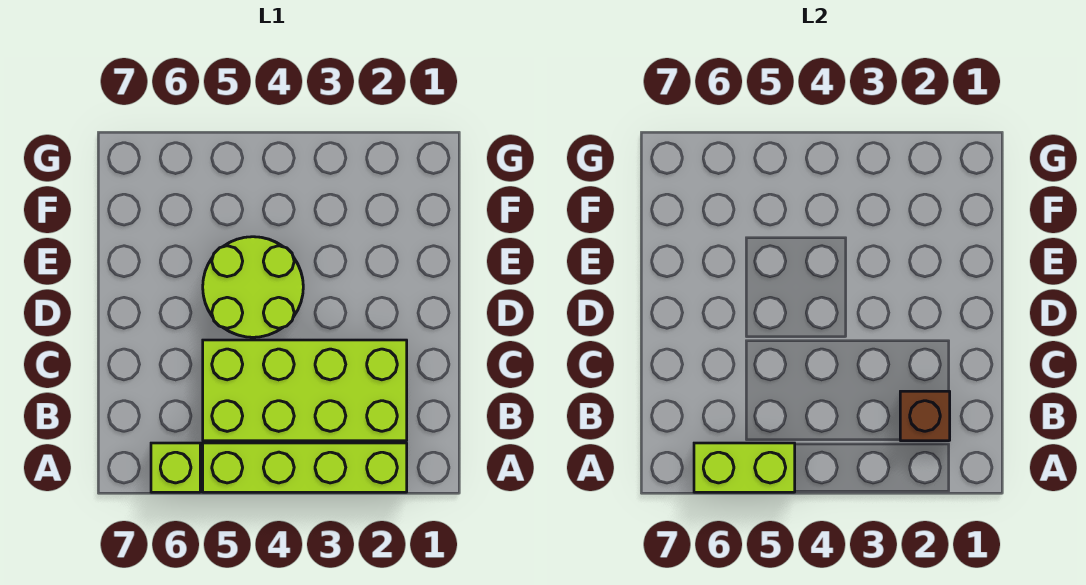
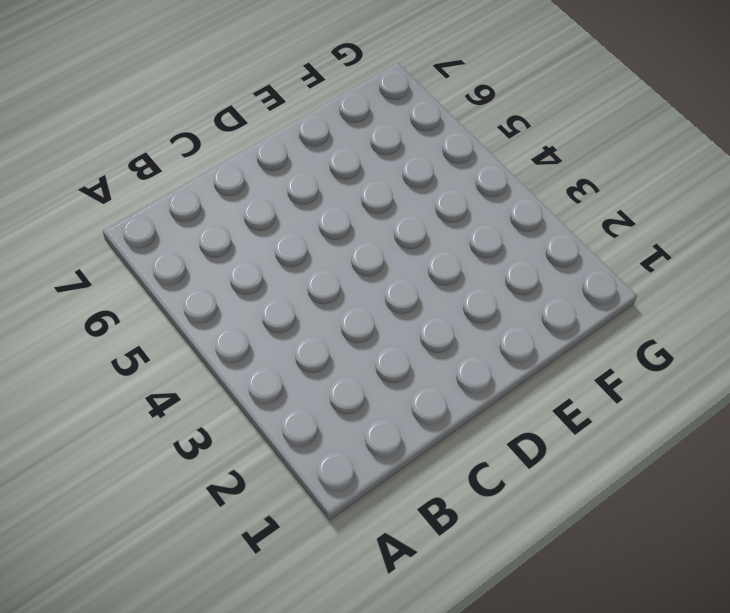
none -> lime 1x4 brick [203,443,407,492]
none -> lime 1x1 brick [151,443,200,492]

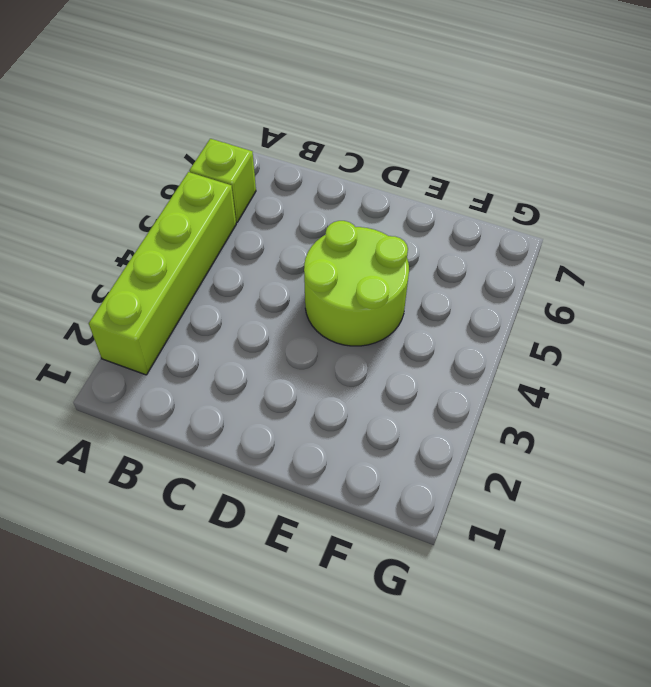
none -> lime 2x4 brick [203,340,407,441]
none -> lime 1x2 brick [694,443,795,492]

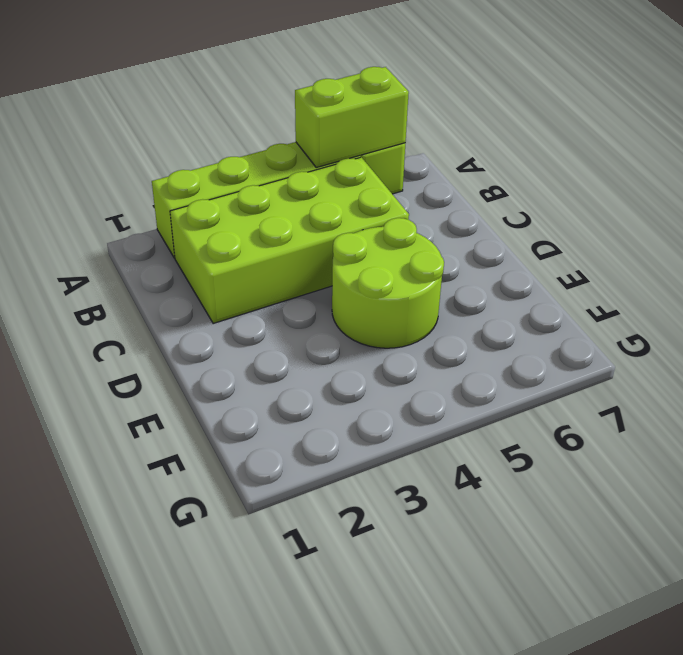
none -> brown 1x1 brick [900,391,950,441]

